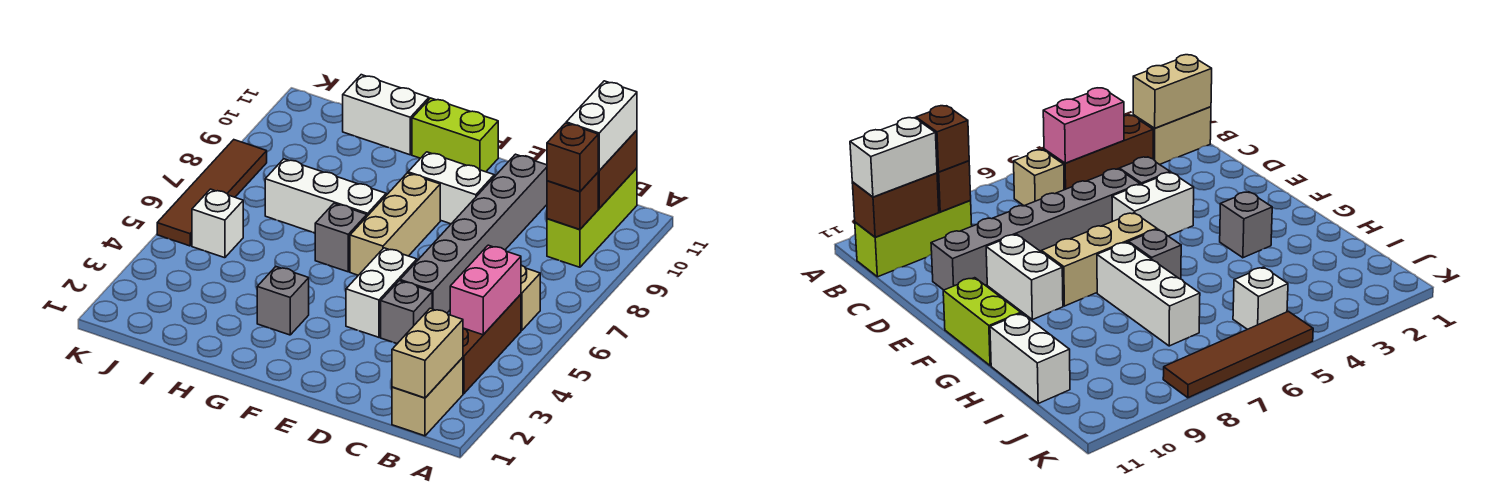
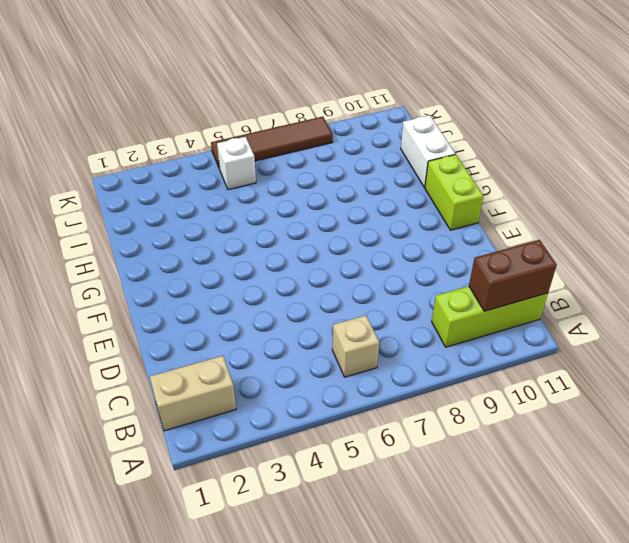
none -> brown 1x3 brick [463,294,521,394]
none -> grey 1x1 brick [381,281,432,344]
none -> grey 1x6 brick [400,154,547,313]

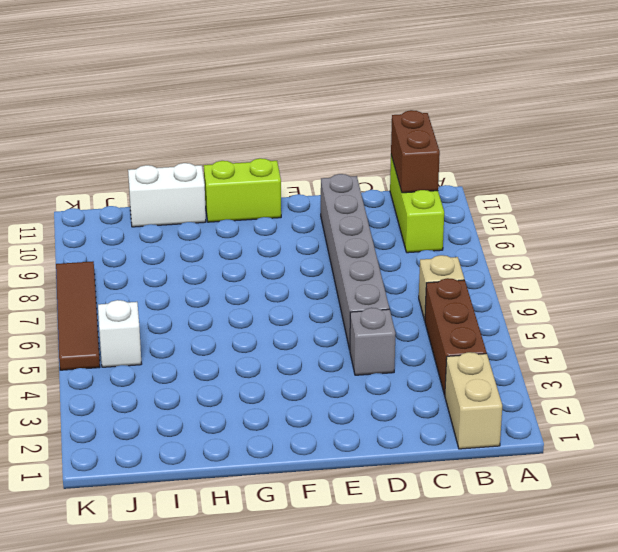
none -> white 1x2 brick [346,248,417,337]
none -> white 1x2 brick [408,152,494,224]
none -> tan 1x3 brick [350,173,440,275]

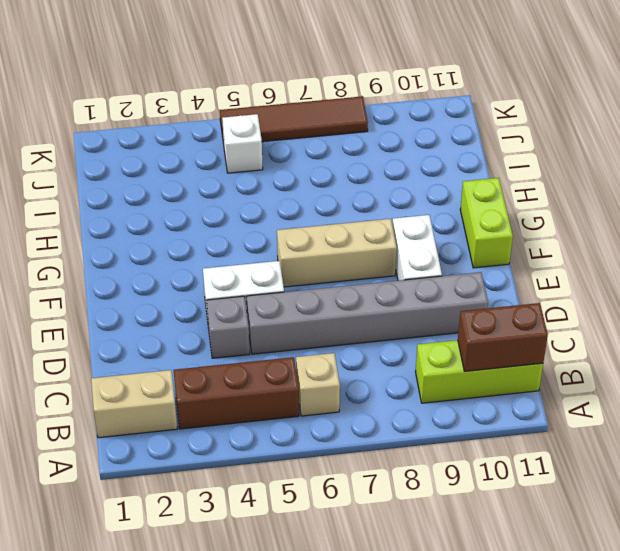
none -> grey 1x1 brick [257,267,309,335]
none -> grey 1x1 brick [315,203,367,272]
none -> white 1x3 brick [265,159,386,233]

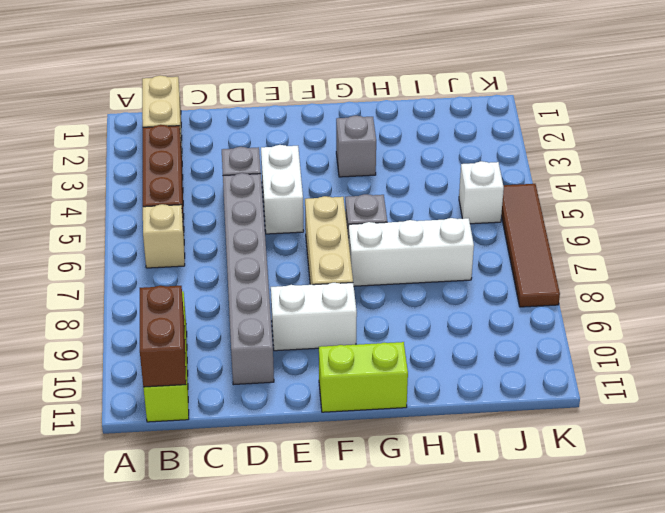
none -> white 1x2 brick [343,75,429,155]
none -> tan 1x2 brick [392,308,463,398]
none -> pink 1x2 brick [450,245,521,335]

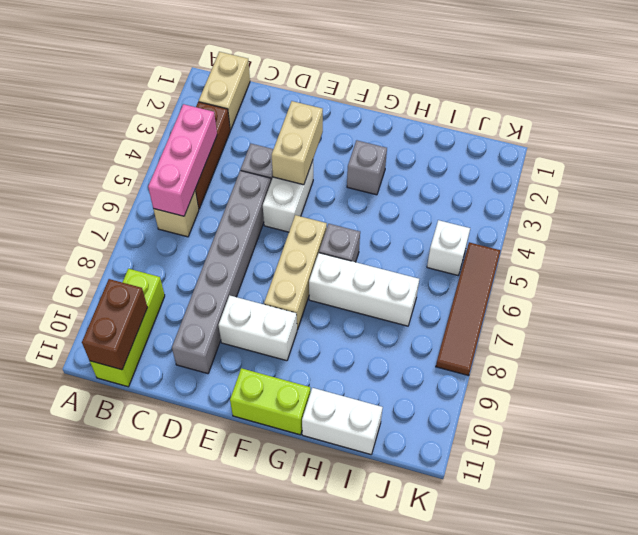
pink 1x3 brick [148,104,217,216] -> pink 1x2 brick [450,245,521,335]
tan 1x2 brick [272,101,323,185] -> tan 1x2 brick moved to [392,308,463,398]
none -> brown 1x1 brick [547,173,598,229]
none -> brown 1x1 brick [547,123,598,192]
none -> white 1x2 brick [566,81,637,171]

